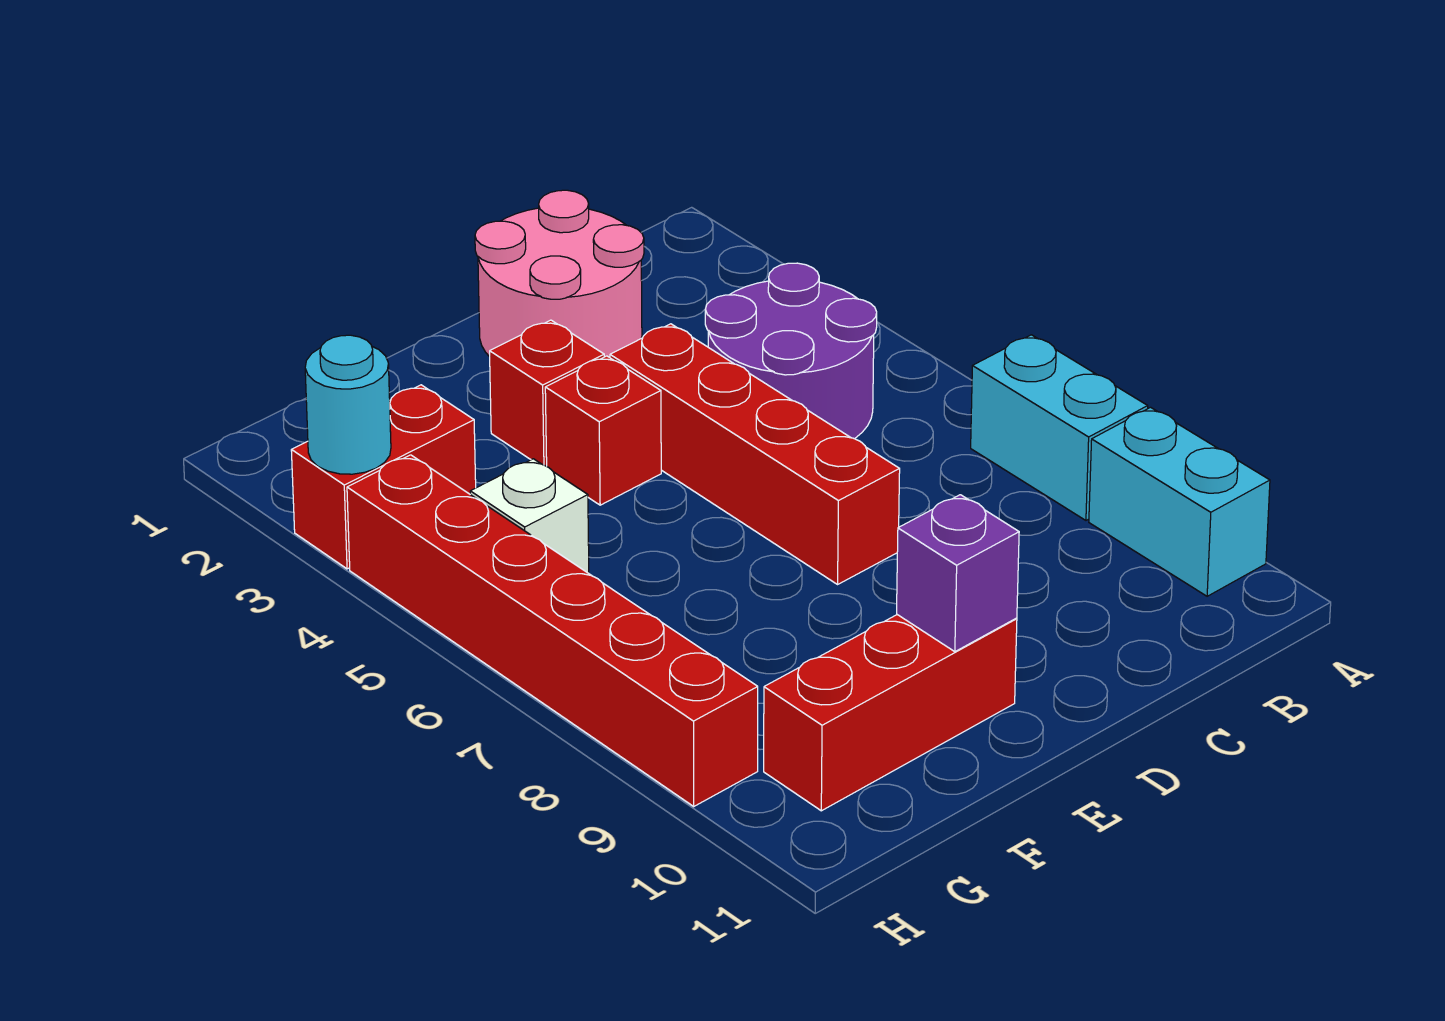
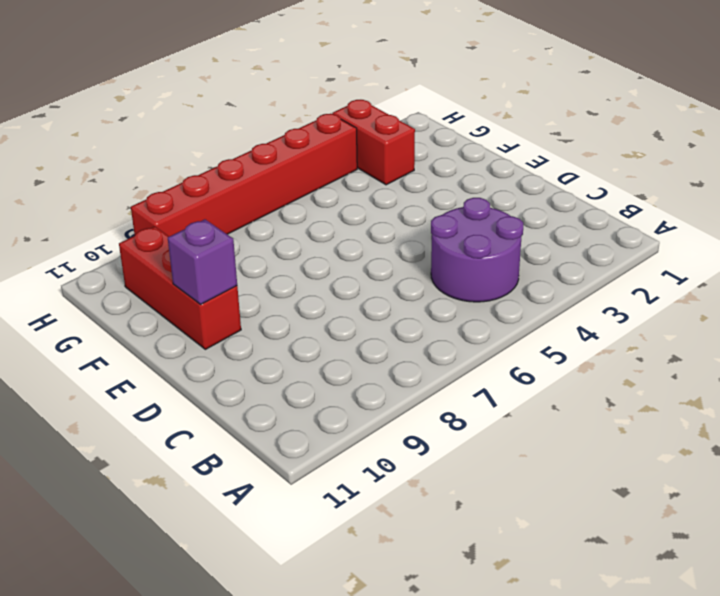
none -> cyan 1x2 brick [971,335,1148,520]
none -> cyan 1x2 brick [1089,407,1270,596]
none -> pink 2x2 round brick [475,190,644,358]

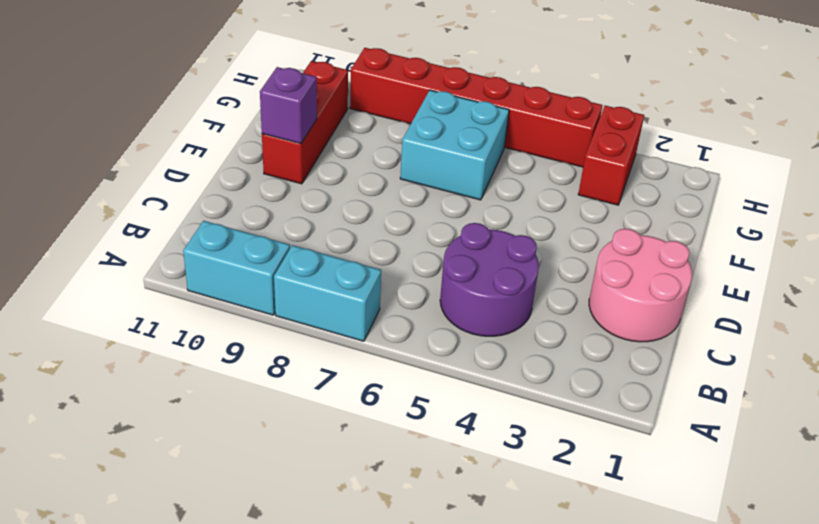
cyan 2x2 brick [400,90,509,200] -> none
none -> red 1x4 brick [610,324,900,584]
none -> red 1x1 brick [490,320,604,466]
none -> red 1x1 brick [545,356,661,505]

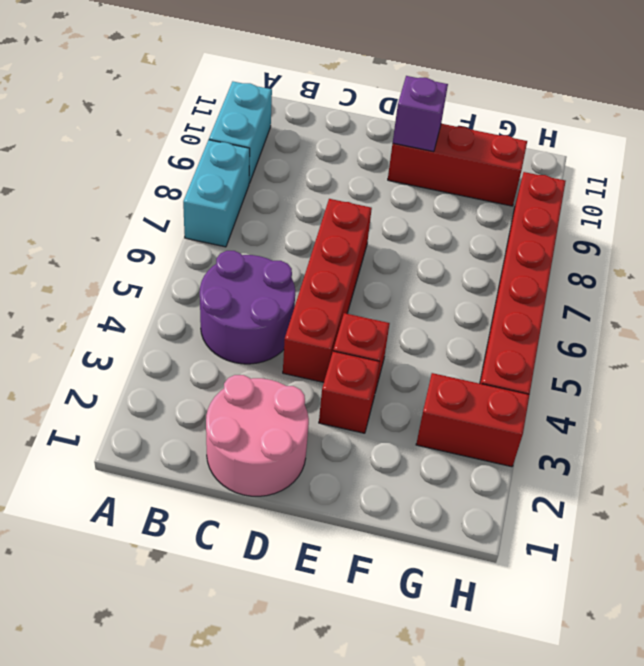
none -> white 1x1 brick [470,459,589,573]
none -> cyan 1x1 round brick [305,335,391,474]

